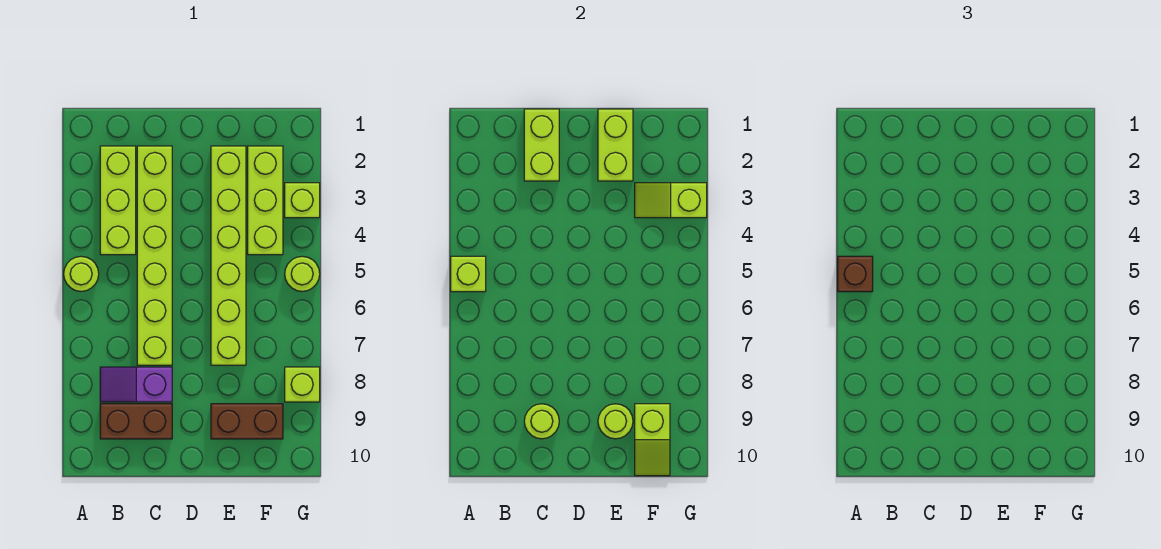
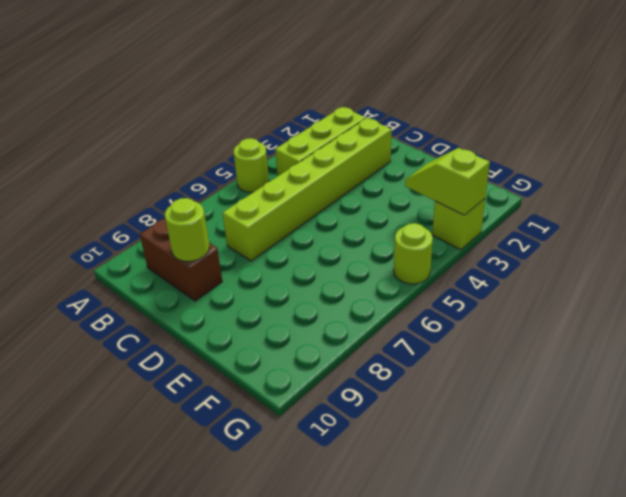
none -> purple 1x2 slope [100,367,172,402]
none -> lime 1x6 brick [211,146,246,365]
none -> brown 1x2 brick [211,404,283,439]

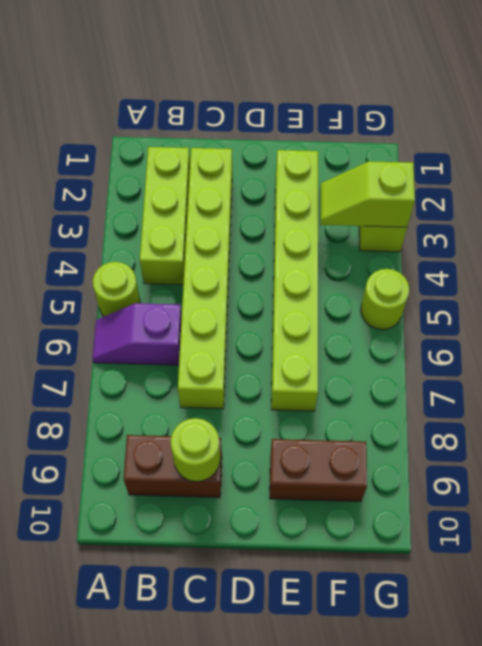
purple 1x2 slope [93,303,182,365] -> purple 1x2 slope moved to [100,367,172,402]
none -> lime 1x3 brick [248,146,283,255]
none -> lime 1x1 brick [285,367,320,402]
none -> lime 1x1 brick [451,256,486,292]

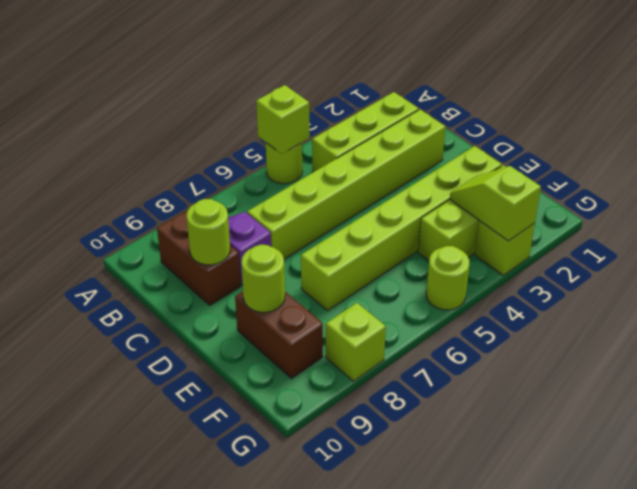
none -> lime 1x2 brick [524,109,559,181]
none -> lime 1x2 brick [598,109,633,181]
none -> lime 1x2 slope [635,404,670,476]

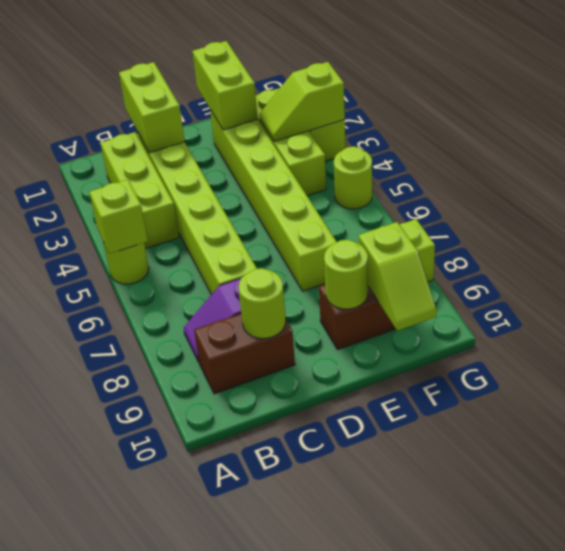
none -> brown 1x1 brick [838,256,873,292]

